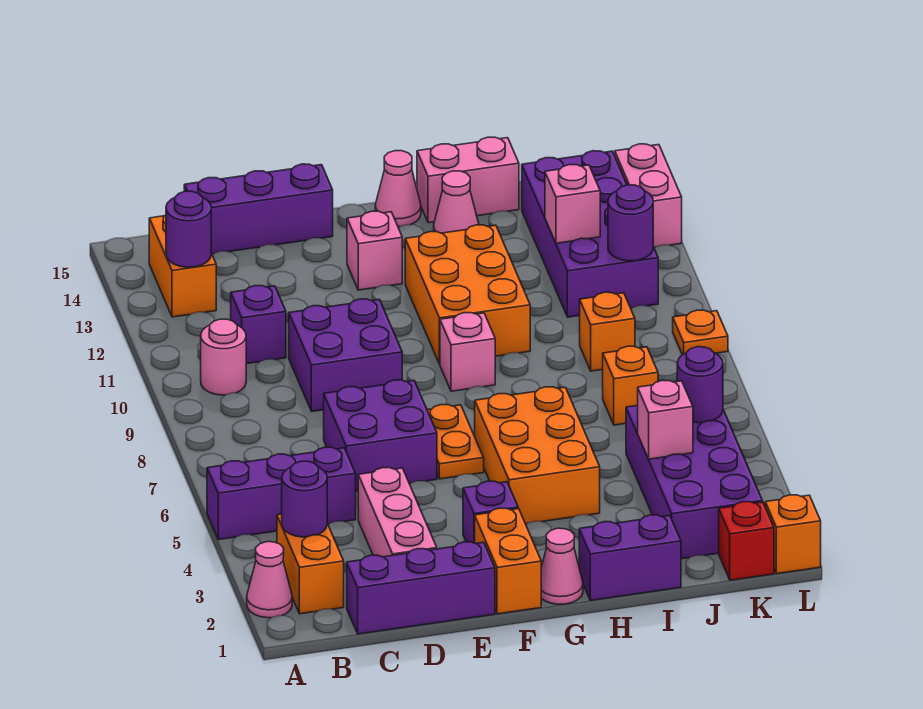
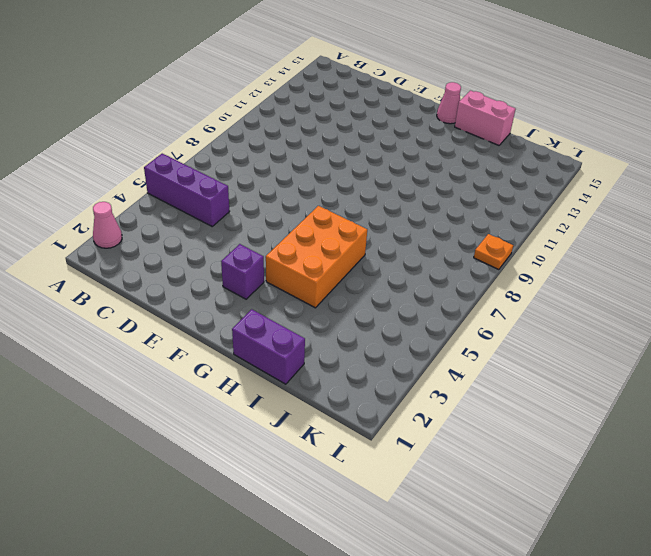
none -> orange 1x2 brick [277,514,344,614]
none -> pink 1x1 round brick [201,319,246,395]
none -> orange 1x2 brick [149,215,216,317]
none -> purple 1x3 brick [347,542,495,634]

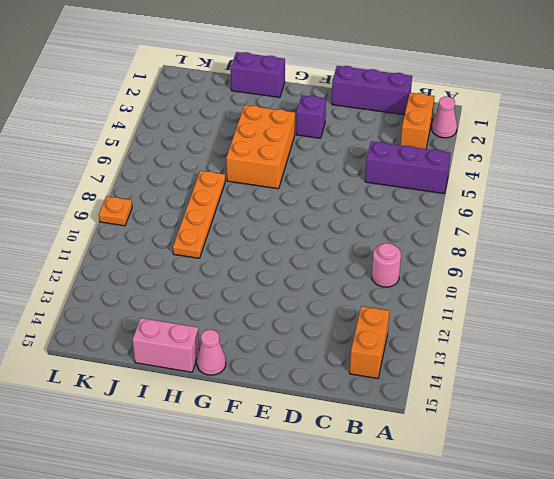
orange 1x4 plate [173,171,225,258] -> none
none -> purple 1x1 brick [231,286,286,364]
none -> purple 1x3 brick [184,164,333,254]
none -> pink 1x3 brick [358,468,437,557]
none -> purple 2x2 brick [324,380,437,491]

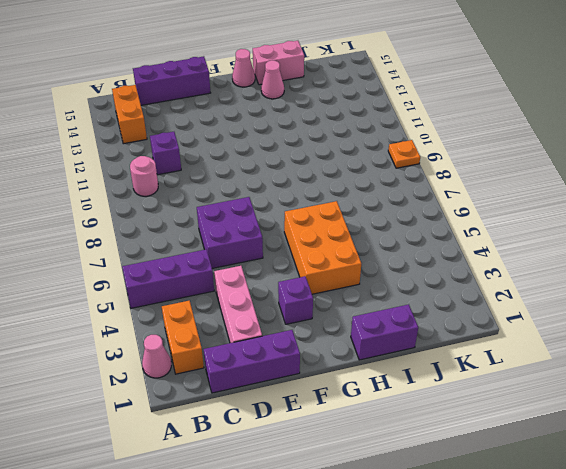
none -> purple 2x2 brick [289,299,402,411]
none -> orange 1x2 brick [475,508,541,614]
none -> orange 1x2 plate [427,405,484,479]
none -> pink 1x1 brick [347,211,402,290]

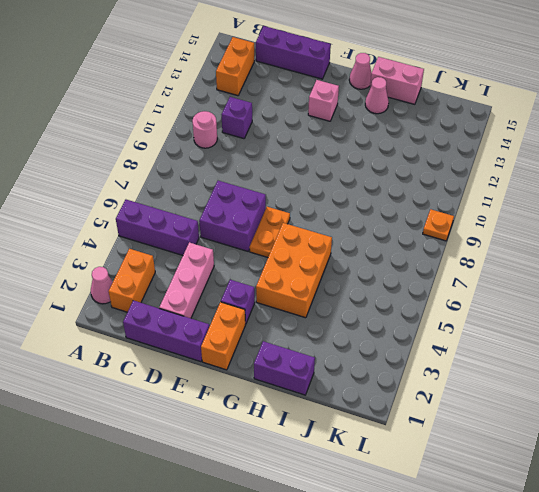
none -> purple 2x2 brick [289,299,402,411]
none -> pink 1x1 cone [541,528,583,604]
none -> pink 1x1 brick [440,313,495,391]
none -> orange 2x3 brick [405,225,530,364]

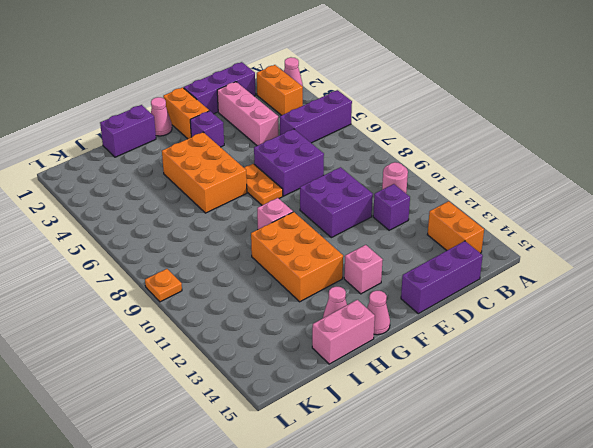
none -> purple 2x4 brick [626,405,763,559]
none -> orange 1x1 brick [603,346,658,425]
none -> orange 1x1 brick [580,292,635,371]
none -> purple 2x4 brick [522,151,658,317]

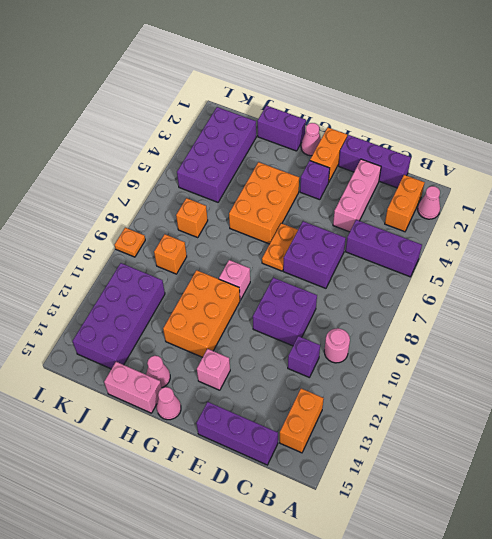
none -> red 1x1 brick [719,502,774,580]
none -> orange 1x1 brick [765,495,821,574]
none -> pink 1x2 brick [615,144,682,247]
none -> purple 1x1 round brick [282,461,327,537]

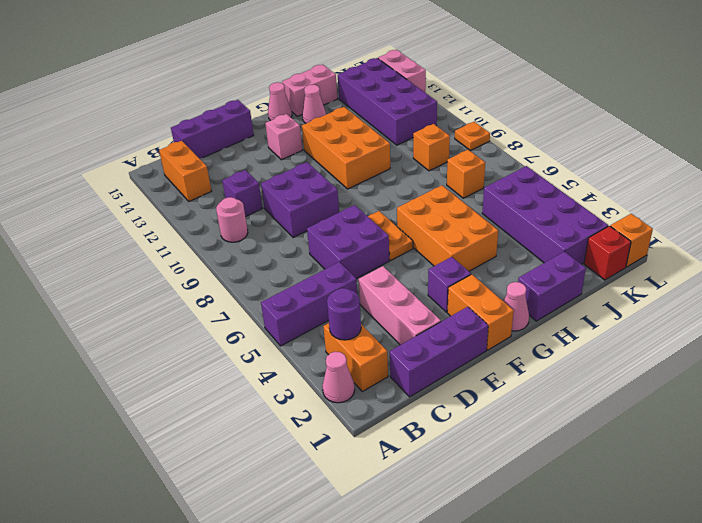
none -> pink 1x1 brick [440,313,495,391]
none -> purple 1x1 round brick [166,191,211,267]
none -> pink 1x1 brick [638,380,693,459]
none -> pink 1x1 brick [545,165,600,243]

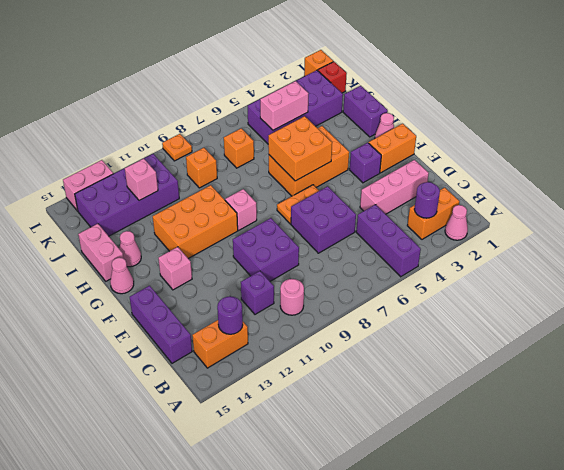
orange 2x2 brick [268,116,332,181] -> none
pink 1x2 brick [260,81,309,130] -> pink 1x1 brick [638,380,693,459]
none -> purple 1x3 brick [347,542,495,634]
none -> purple 1x1 round brick [677,347,723,423]
none -> purple 1x1 round brick [608,185,653,261]

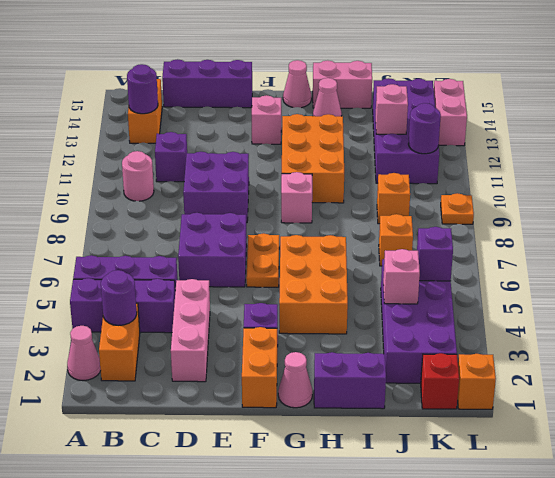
purple 1x3 brick [70,278,175,333] -> purple 1x3 brick moved to [347,542,495,634]
purple 1x1 brick [417,227,453,281] -> purple 1x1 round brick [677,347,723,423]

